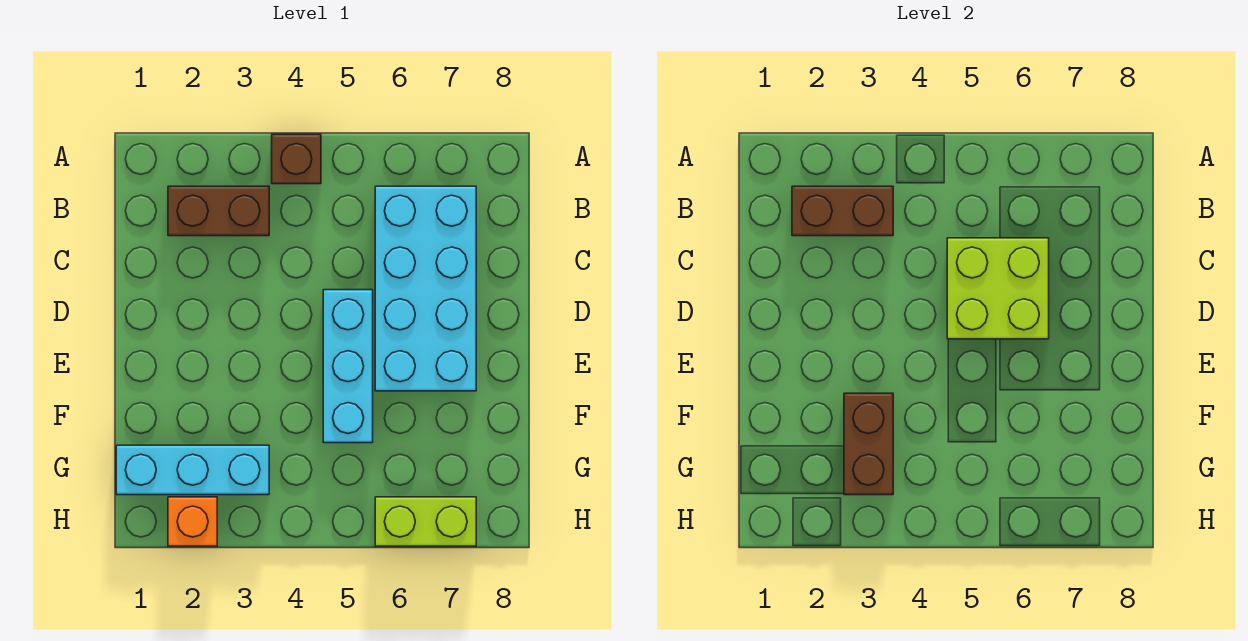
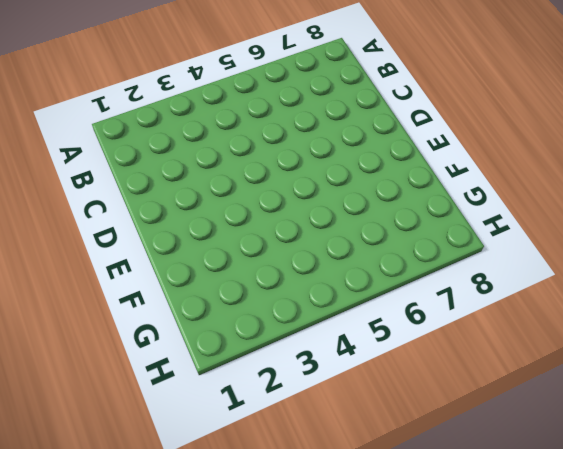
none -> brown 1x1 brick [272,134,321,184]
none -> brown 1x2 brick [168,186,269,236]

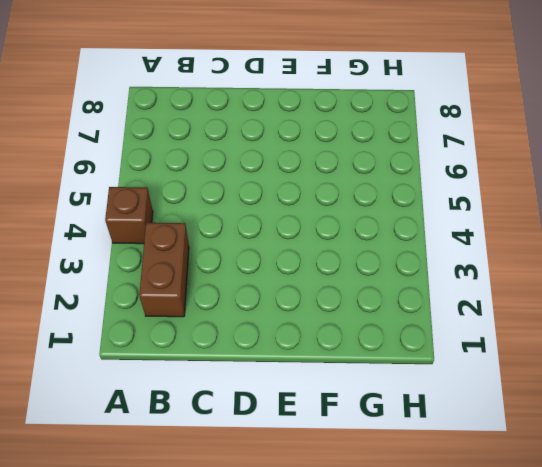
none -> cyan 2x4 brick [375,186,476,391]
none -> cyan 1x3 brick [323,290,373,443]

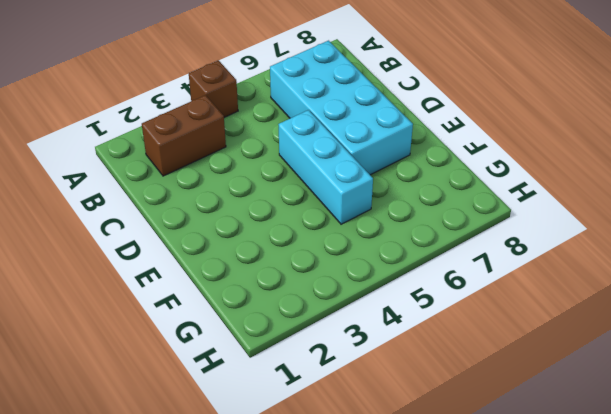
none -> cyan 1x3 brick [116,445,269,495]
none -> orange 1x1 brick [168,497,217,546]

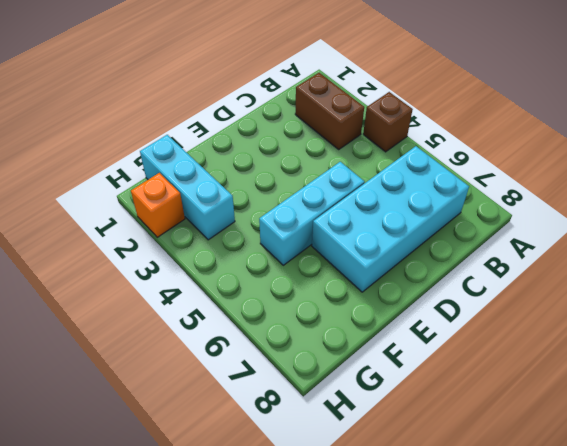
none -> lime 1x2 brick [375,497,476,546]
none -> brown 1x2 brick [792,186,893,236]

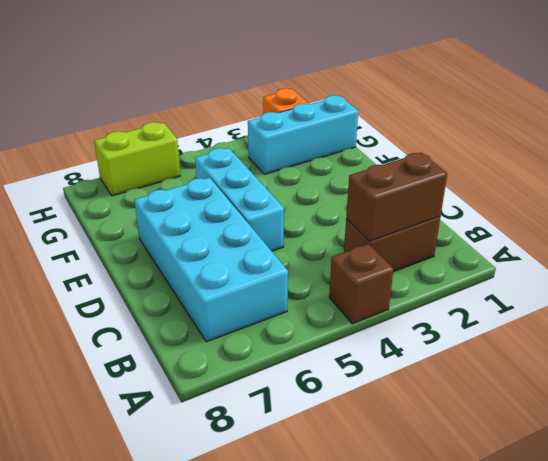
none -> lime 2x2 brick [947,238,1049,339]
none -> brown 1x2 brick [844,393,893,495]

